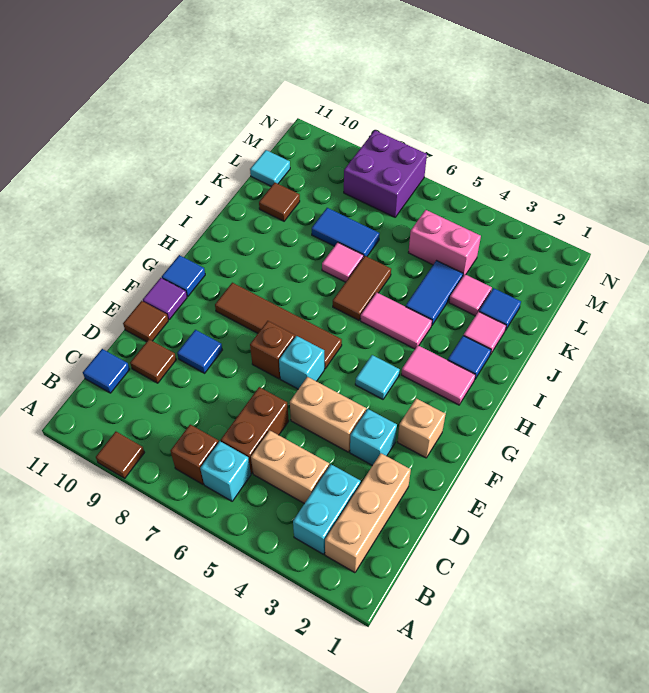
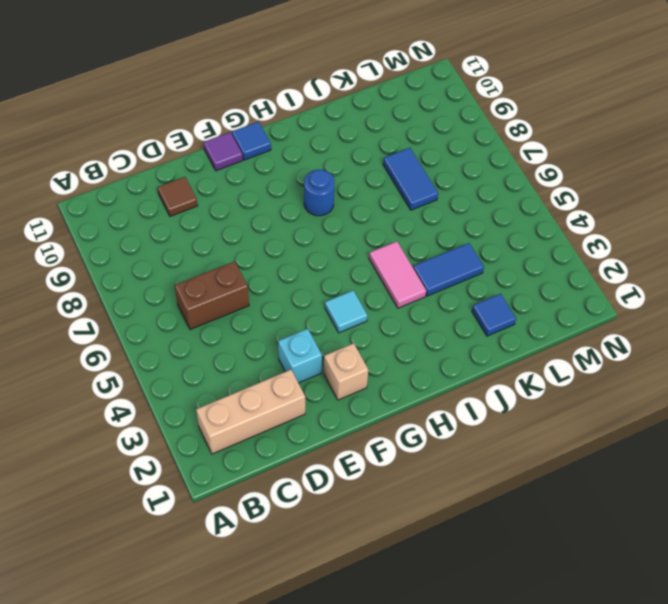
blue 1x1 round brick [304,170,335,216] -> none
none -> brown 1x1 tile [96,432,144,478]
none -> cyan 1x2 brick [293,464,361,554]
none -> cyan 1x1 brick [200,441,251,501]
none -> brown 1x1 brick [170,425,219,484]

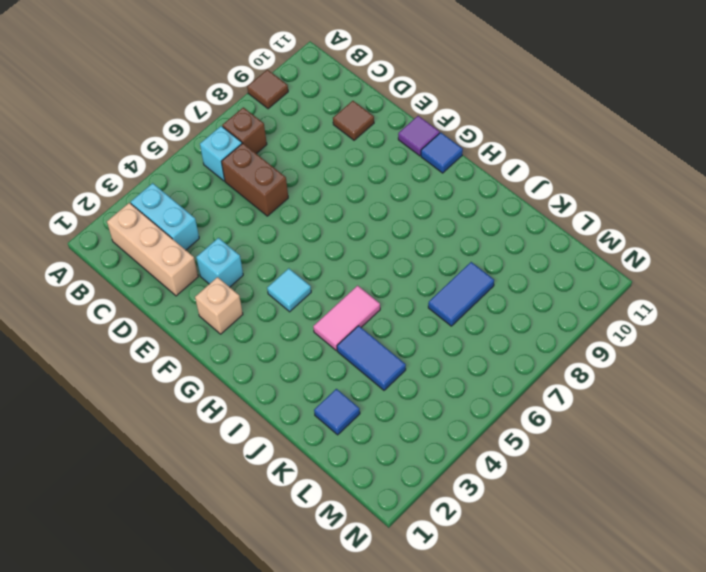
none -> tan 1x2 brick [251,430,329,504]
none -> blue 1x1 tile [83,349,130,393]
none -> tan 1x2 brick [290,377,366,452]
none -> blue 1x1 tile [177,330,222,373]

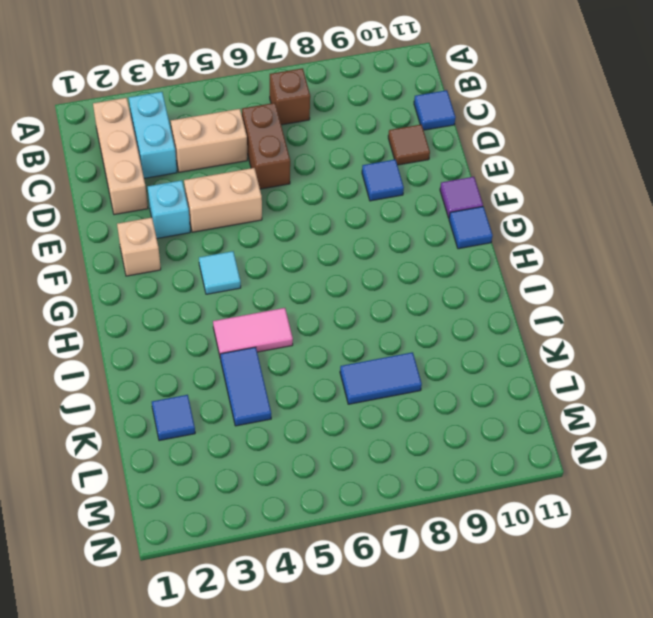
none -> brown 1x1 tile [96,432,144,478]
none -> cyan 1x1 brick [200,441,251,501]
none -> brown 1x1 tile [123,301,168,342]
none -> cyan 1x1 brick [279,336,324,389]

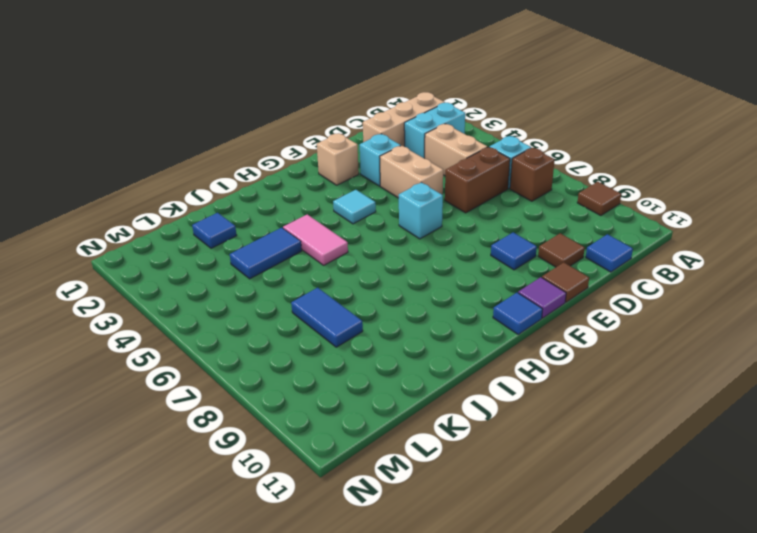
none -> brown 1x1 brick [250,321,295,379]
none -> brown 1x4 tile [215,283,342,369]
none -> pink 1x2 tile [401,346,475,405]
none -> blue 1x1 tile [448,336,491,379]

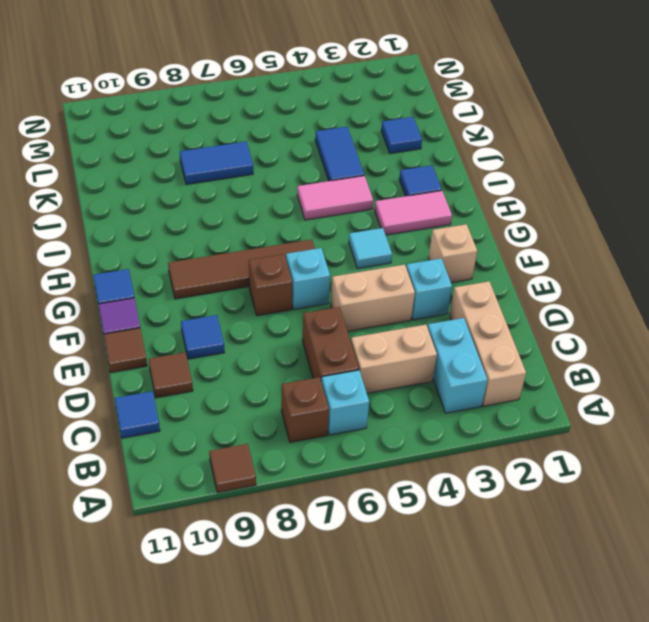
none -> brown 1x2 tile [333,256,391,320]
none -> pink 1x1 tile [464,312,506,355]
none -> pink 1x1 tile [322,242,364,282]
none -> pink 1x1 tile [449,275,492,316]

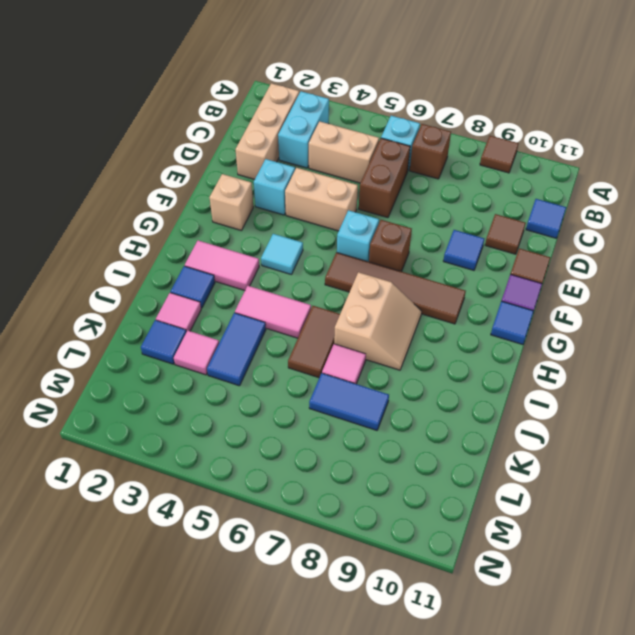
tan 2x2 slope [334,272,422,370] -> none
none -> brown 1x1 tile [259,183,300,221]
none -> pink 1x2 brick [408,210,481,276]
none -> cyan 1x1 tile [250,150,290,186]
none -> purple 2x2 brick [344,130,427,217]

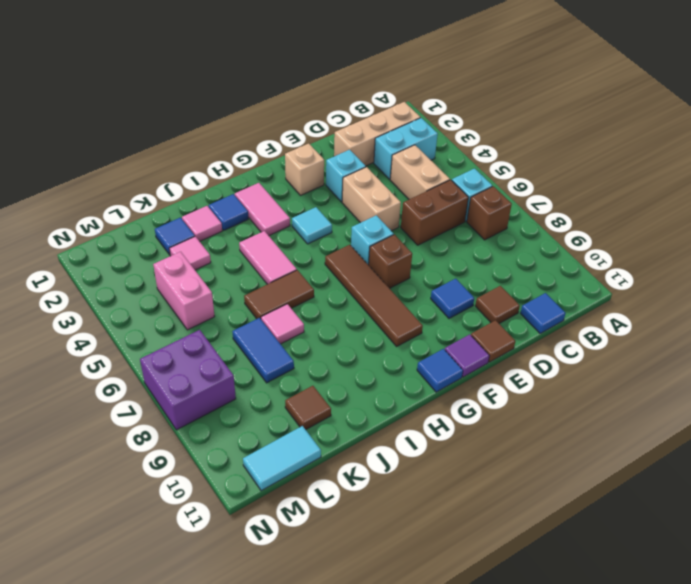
cyan 1x2 tile [243,426,321,491] -> cyan 1x1 tile [250,150,290,186]
none -> brown 1x1 tile [96,432,144,478]
none -> blue 1x2 tile [406,261,463,325]

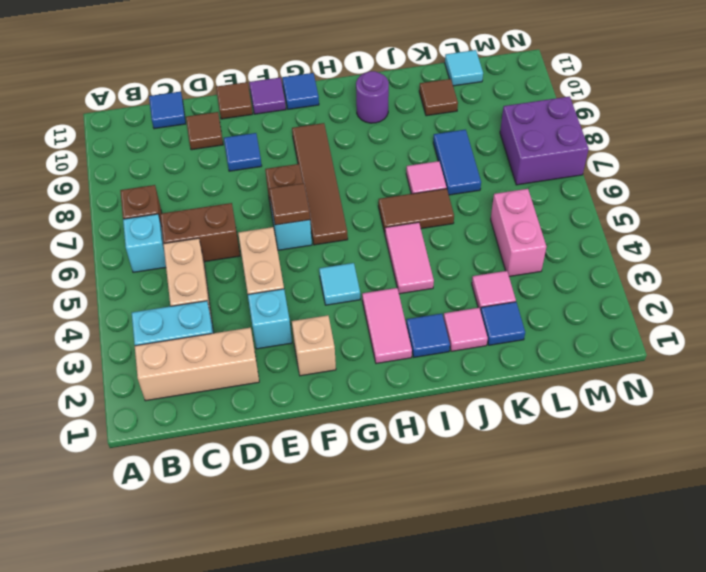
brown 1x1 tile [269,183,310,225] -> brown 1x1 tile moved to [96,432,144,478]
purple 1x1 round brick [356,71,389,123] -> none
none -> blue 1x2 tile [406,261,463,325]

